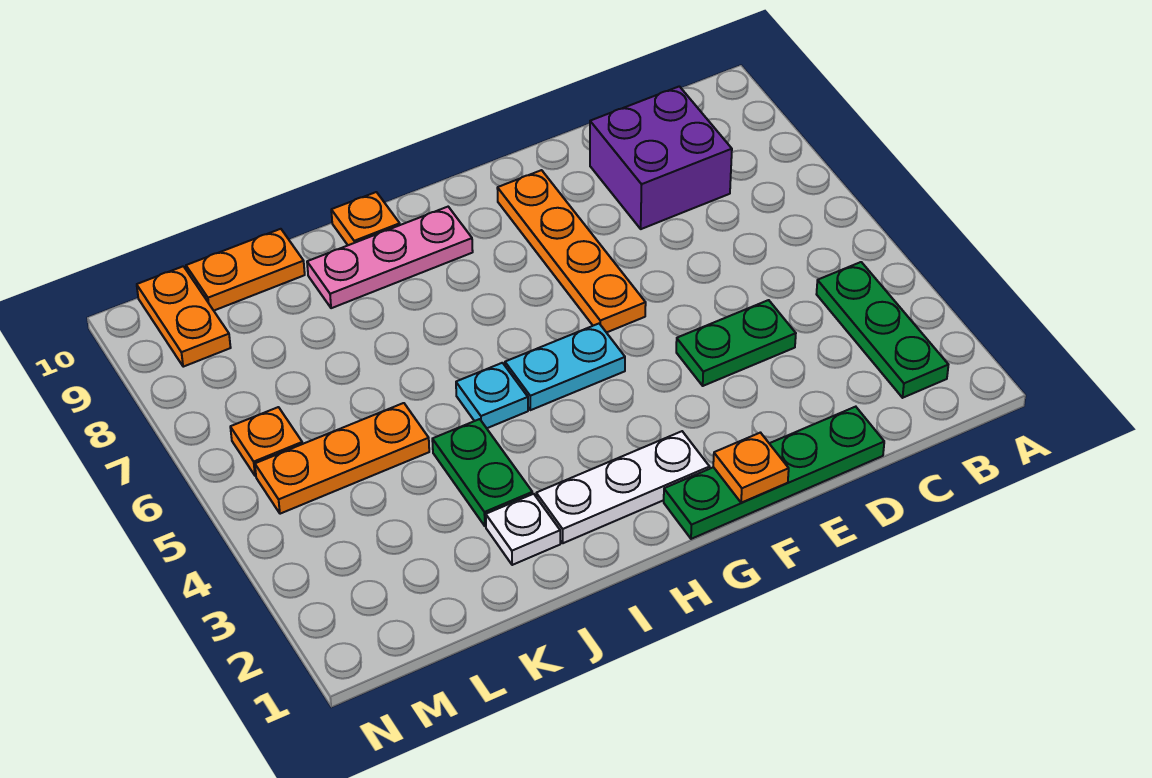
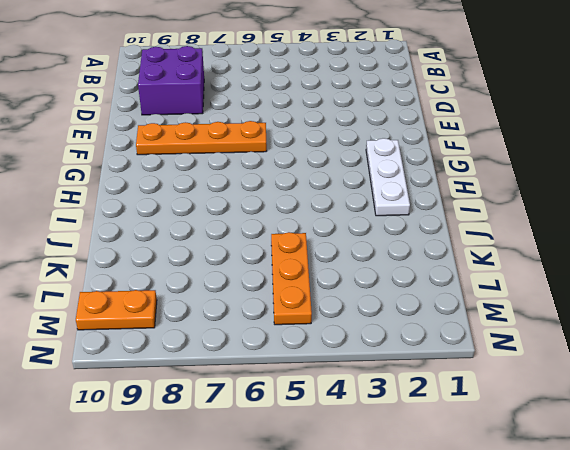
none -> green 1x3 plate [817,262,948,398]
none -> green 1x4 plate [664,407,884,539]
none -> green 1x2 plate [676,300,796,386]

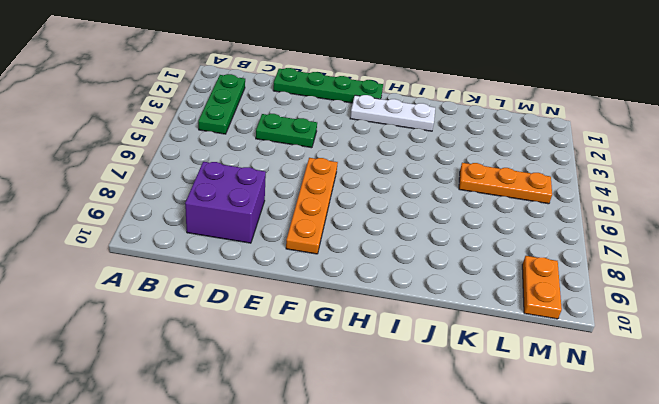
none -> cyan 1x2 plate [505,324,625,410]
none -> pink 1x3 plate [307,207,473,308]
none -> cyan 1x1 plate [456,363,528,428]

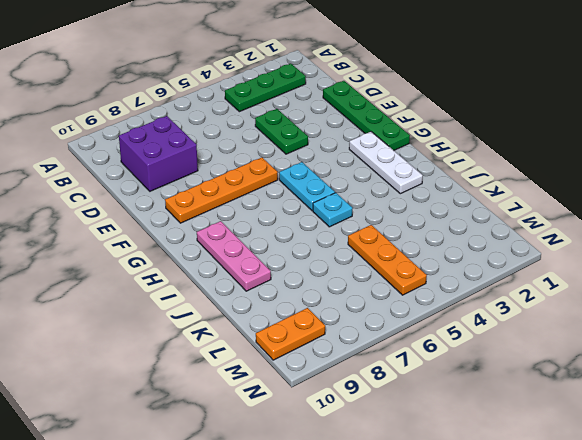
none -> orange 1x1 plate [331,192,400,245]
none -> white 1x1 plate [486,494,560,565]
none -> green 1x2 plate [432,419,532,526]

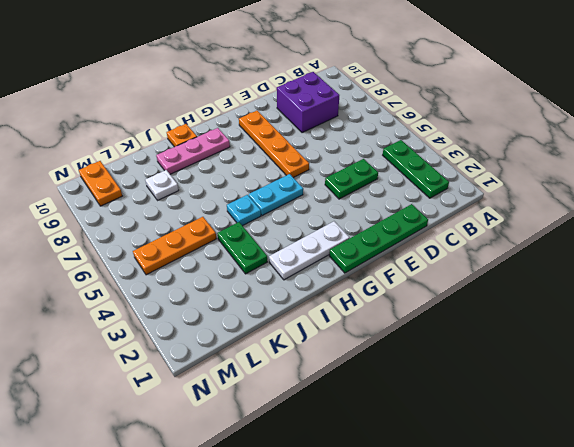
white 1x1 plate [145,170,179,200] -> white 1x1 plate moved to [486,494,560,565]
none -> orange 1x2 plate [186,229,305,310]
none -> orange 1x1 plate [230,407,302,476]
none -> orange 1x1 plate [713,433,789,503]

